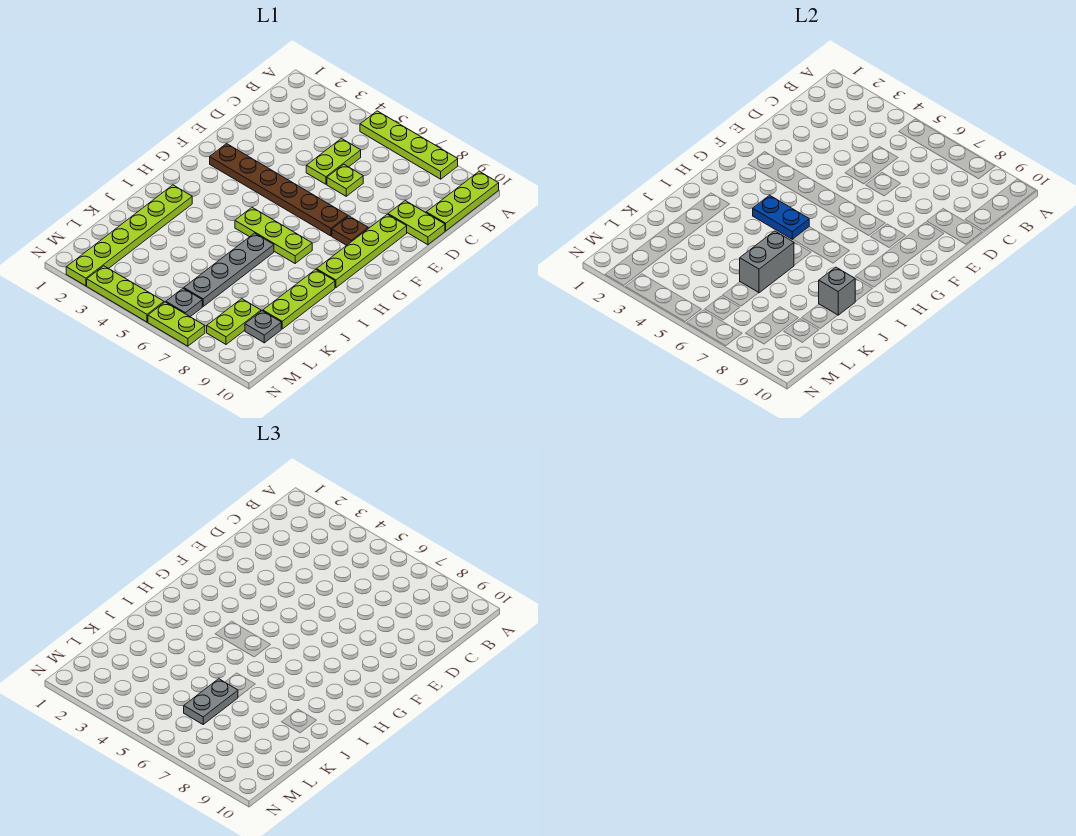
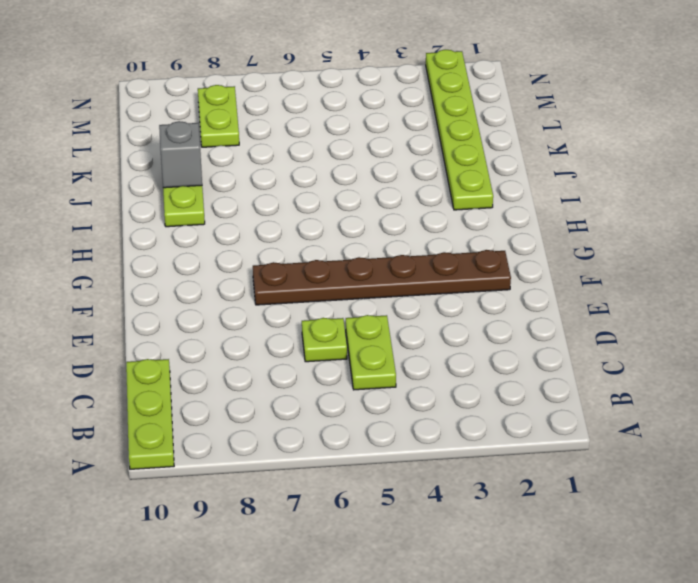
none -> lime 1x4 plate [360,111,458,179]
none -> lime 1x2 plate [388,201,445,245]
none -> lime 1x4 plate [317,214,407,288]

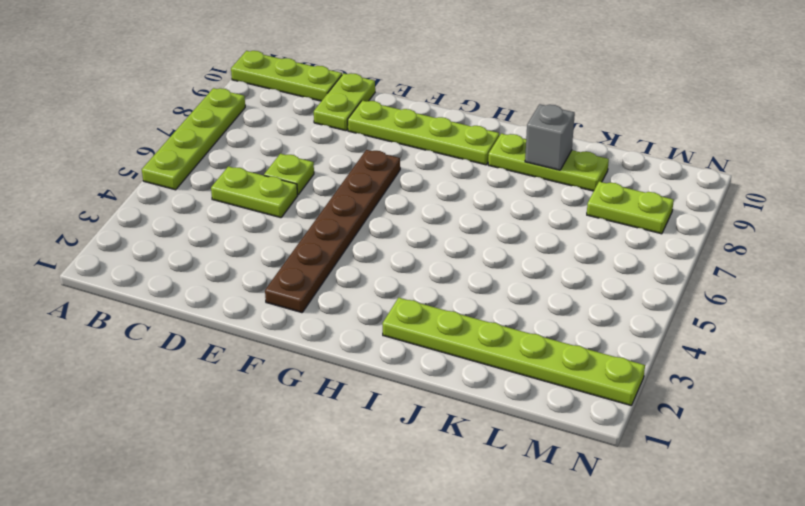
none -> brown 1x1 plate [332,216,368,245]
none -> lime 1x3 plate [235,208,312,263]
none -> grey 1x4 plate [184,233,274,306]

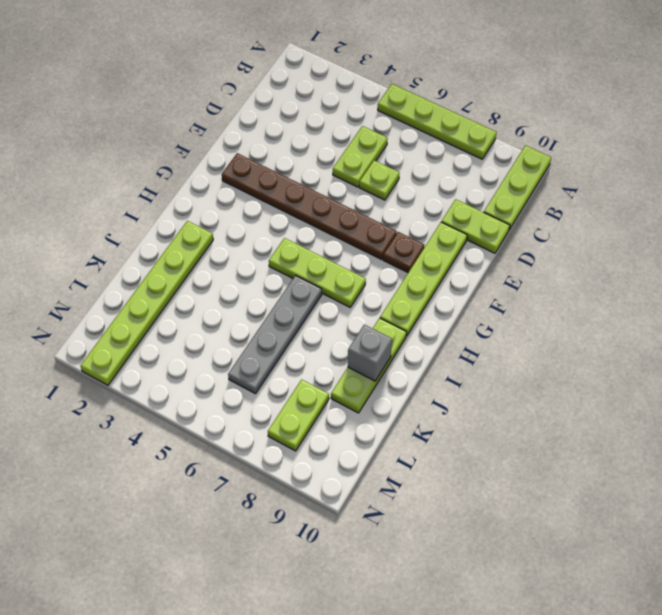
none -> grey 1x1 plate [245,311,281,343]
none -> grey 1x1 plate [166,288,202,317]
none -> lime 1x3 plate [87,266,164,322]

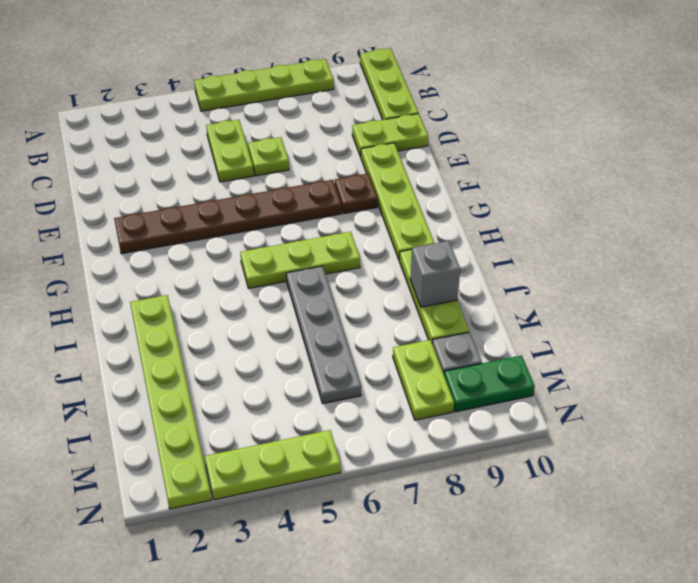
green 1x2 plate [444,355,535,412] -> none
none -> grey 1x1 plate [166,288,202,317]
none -> lime 1x2 plate [148,302,205,346]
none -> blue 1x2 plate [753,195,809,239]

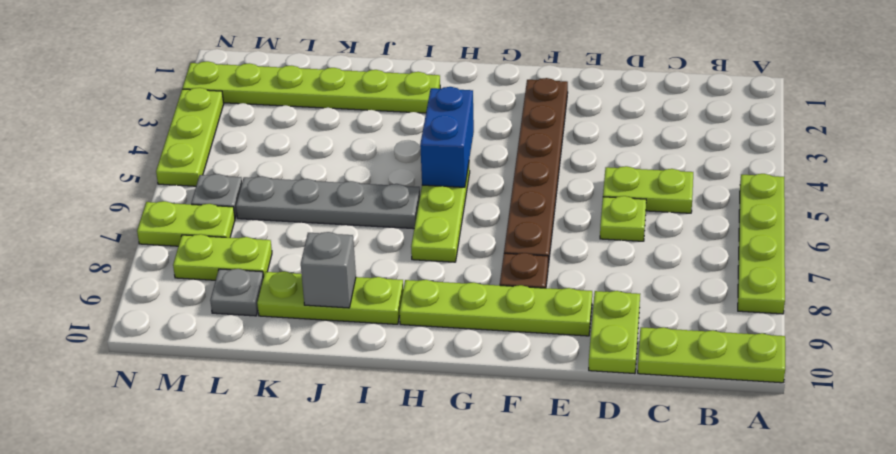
blue 1x2 brick [420,87,474,187] -> blue 1x2 plate [753,195,809,239]
lime 1x2 plate [137,201,235,246] -> lime 1x2 plate turned to [148,302,205,346]
none -> grey 1x2 brick [740,231,794,293]
none -> grey 1x2 plate [184,679,238,724]

